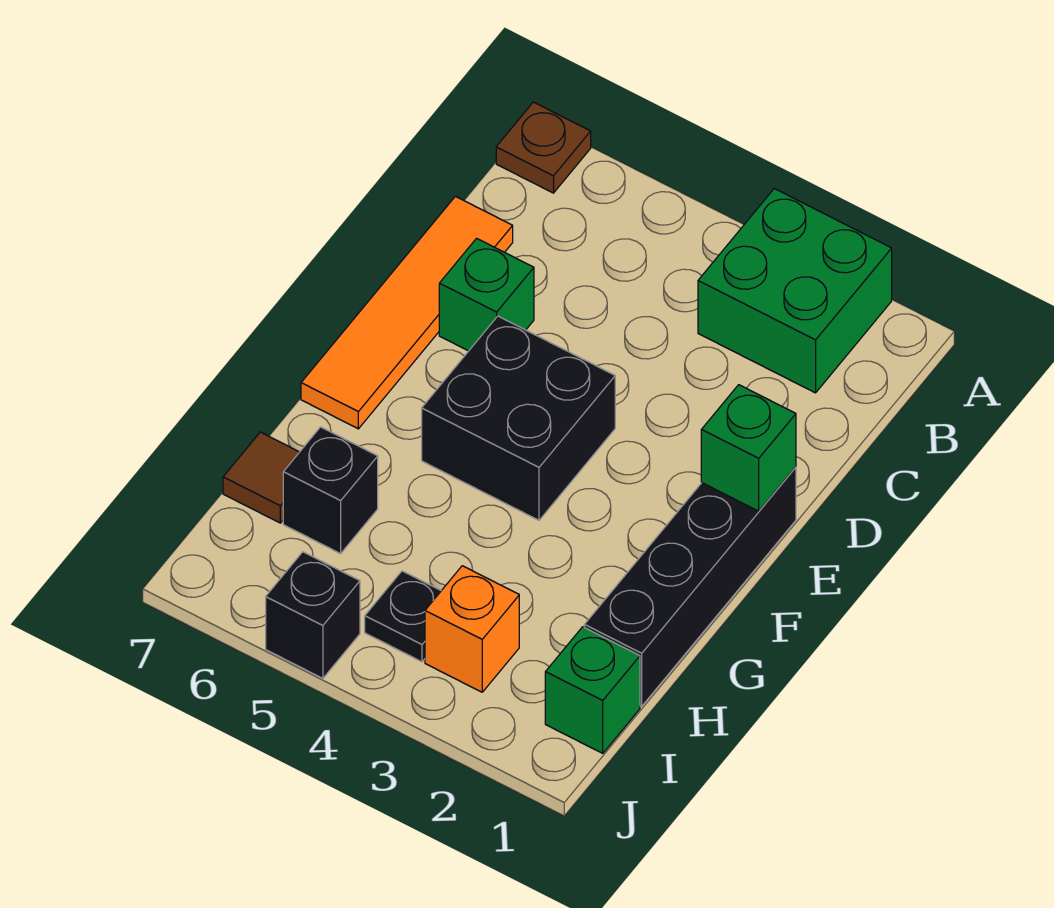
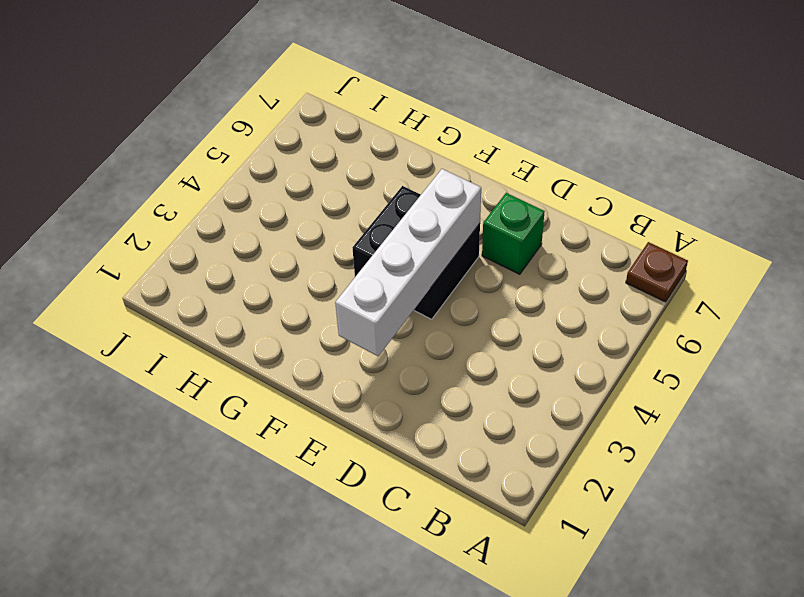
white 1x4 brick [335,169,481,356] -> none
none -> green 2x2 brick [698,189,892,393]
none -> orange 1x4 tile [301,196,513,429]
none -> black 1x4 brick [584,467,796,706]

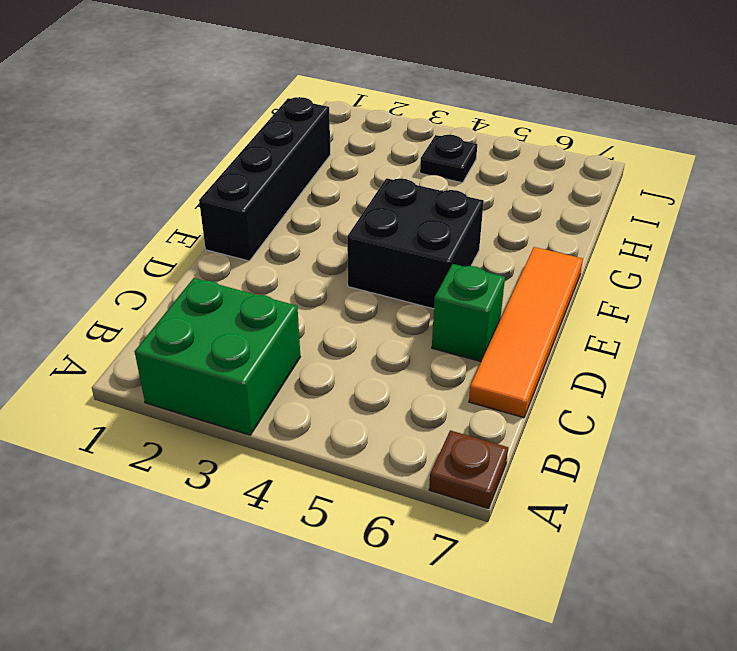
none -> black 1x1 brick [283,427,378,554]
none -> brown 1x1 tile [223,432,299,523]
none -> green 1x1 brick [545,627,640,753]

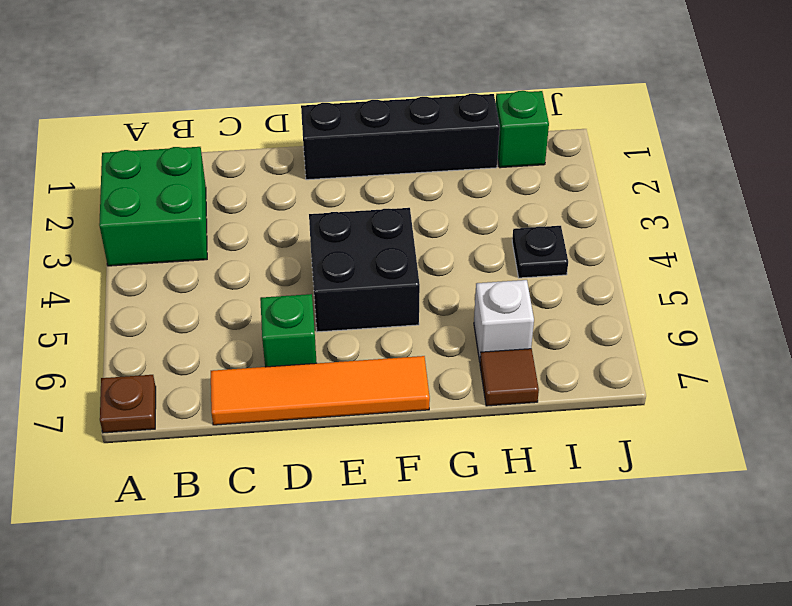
white 1x1 brick [474,280,534,361] -> black 1x1 brick [283,427,378,554]
none -> orange 1x1 brick [425,566,519,692]
none -> black 1x1 brick [266,552,360,678]
none -> green 1x1 brick [701,385,796,511]

